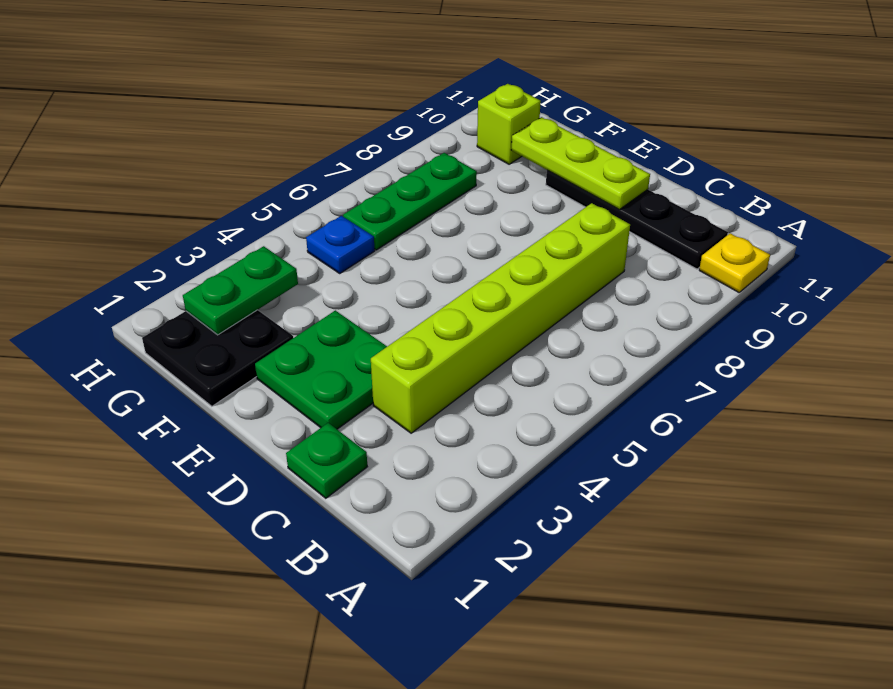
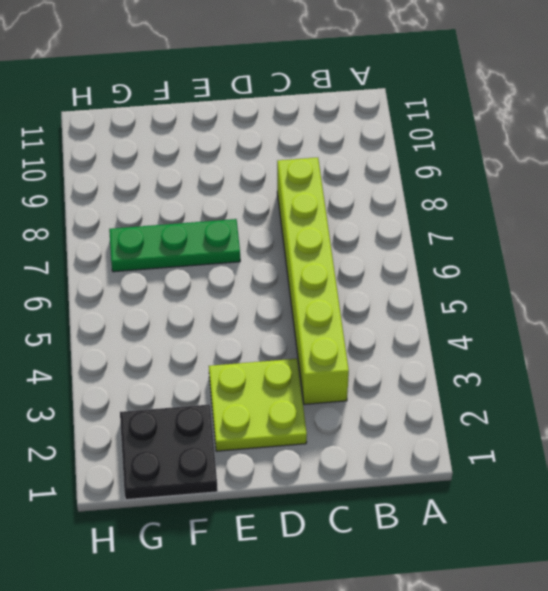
lime 2x2 plate [209,359,307,451] -> green 2x2 plate [255,310,387,429]
green 1x3 plate [109,219,240,272] -> green 1x3 plate turned to [343,153,477,250]
none -> yellow 1x1 plate [699,233,770,292]
none -> black 1x4 plate [546,170,728,269]

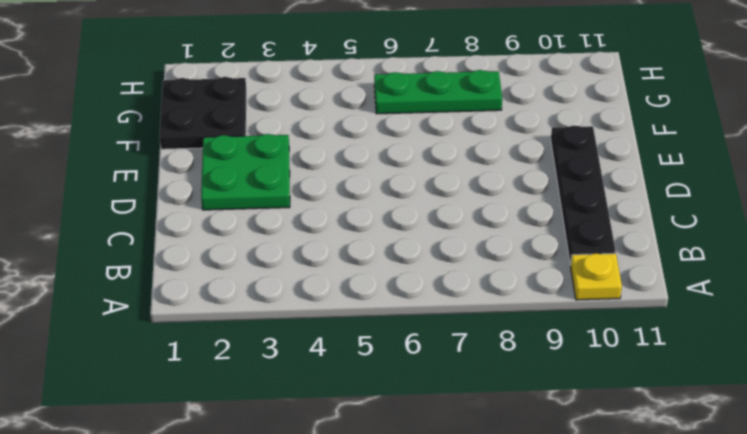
none -> green 1x1 plate [286,423,367,498]
none -> lime 1x6 brick [371,203,630,433]

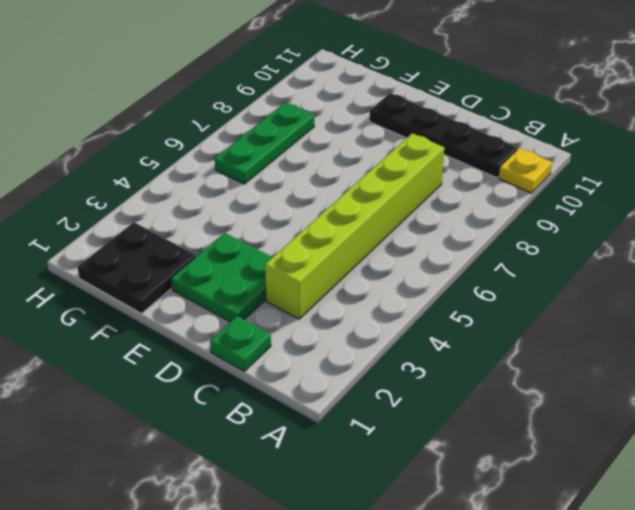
none -> blue 1x1 plate [306,216,375,273]
none -> lime 1x1 brick [477,84,541,164]

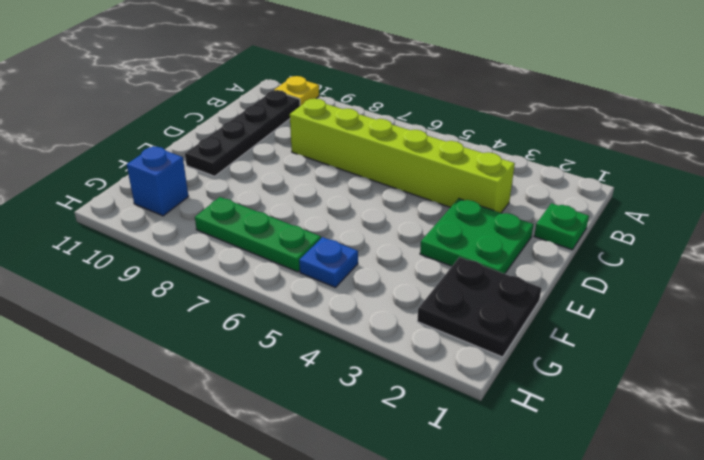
blue 1x1 brick [127,146,189,216] -> lime 1x1 brick [477,84,541,164]
none -> lime 1x3 plate [511,117,650,210]
none -> green 1x2 plate [183,246,298,335]

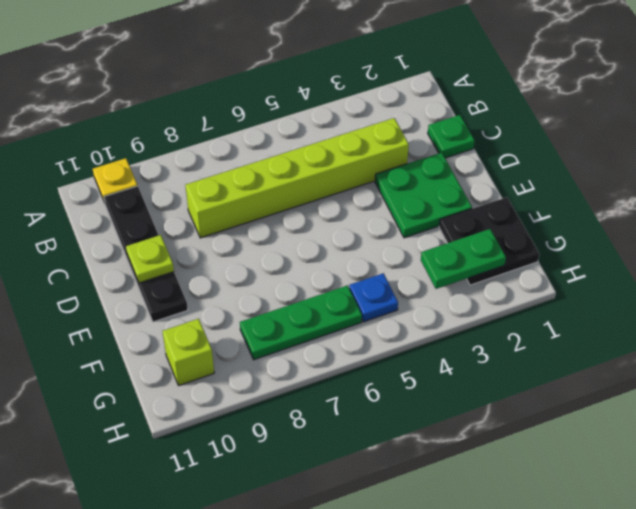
lime 1x1 plate [126,235,174,283] -> lime 1x3 plate [511,117,650,210]

